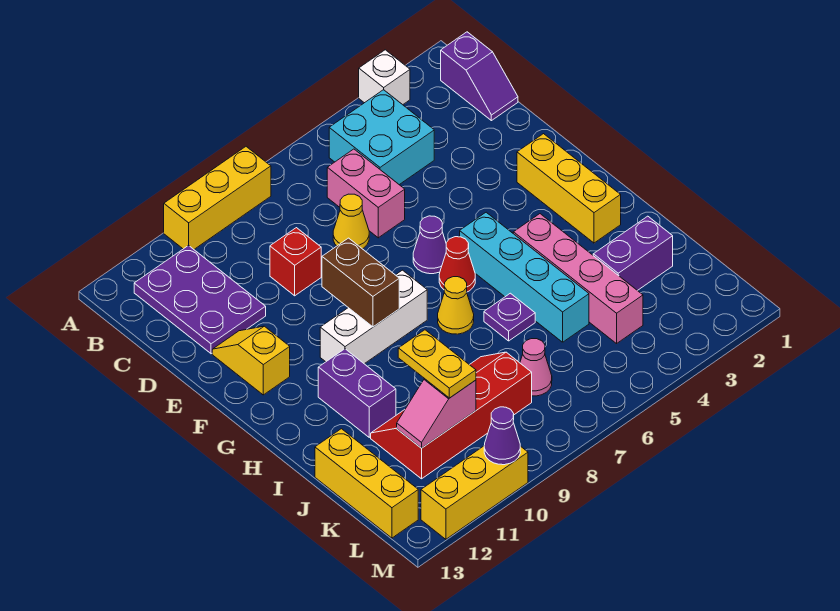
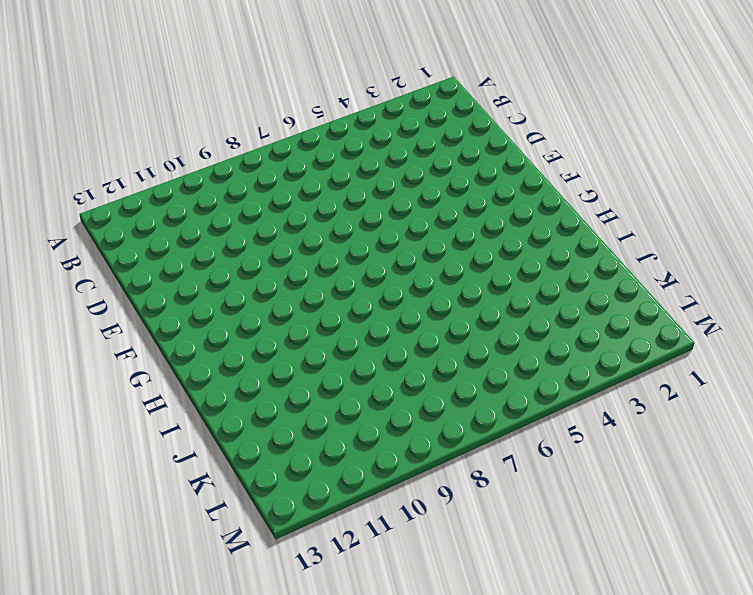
none -> white 1x1 brick [359,50,410,105]
none -> yellow 1x3 brick [164,147,271,249]
none -> purple 1x2 slope [441,32,518,121]

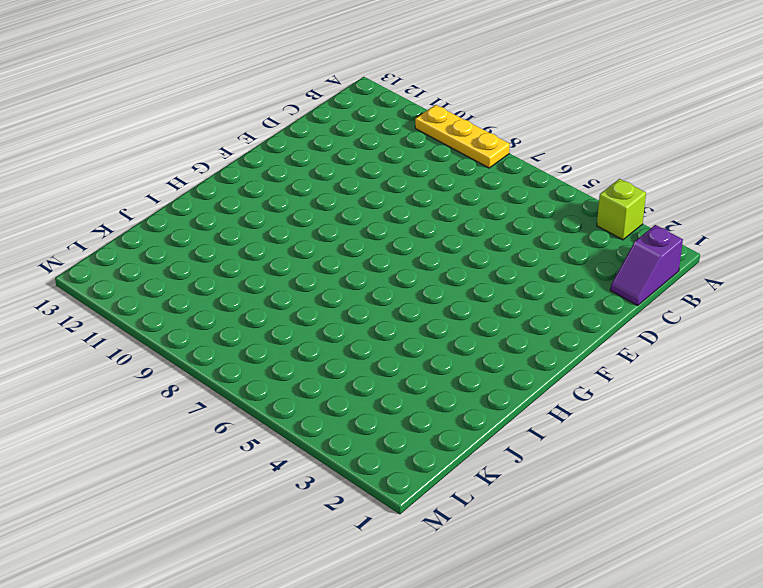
lime 1x1 brick [597,179,646,240] -> white 1x1 brick [359,50,410,105]
yellow 1x3 plate [415,105,510,168] -> yellow 1x3 brick [164,147,271,249]
none -> cyan 2x2 brick [329,90,434,185]
none -> purple 2x3 plate [134,245,266,354]
none -> pink 1x2 brick [327,149,405,238]

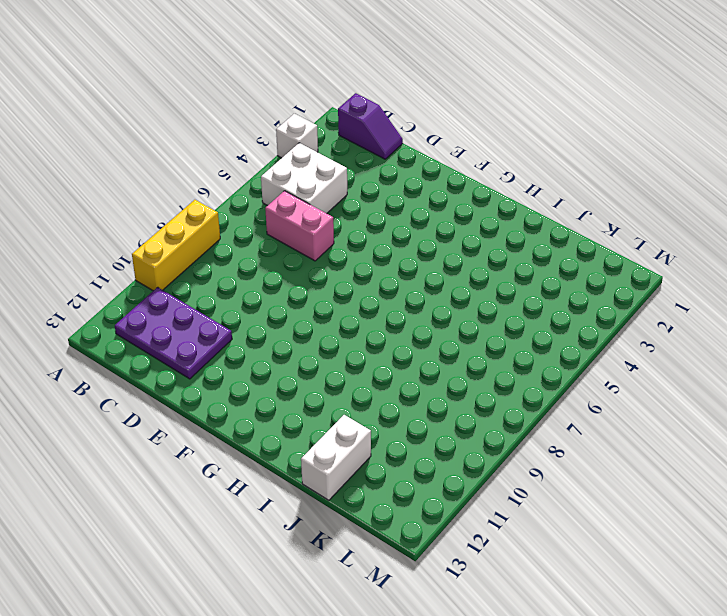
white 2x2 brick [261,143,347,213] -> cyan 2x2 brick [329,90,434,185]
white 1x2 brick [301,415,371,500] -> yellow 1x3 brick [315,429,418,538]
none -> yellow 1x1 cone [333,194,369,249]
none -> red 1x1 brick [270,228,321,296]
none -> yellow 1x2 slope [212,326,290,395]

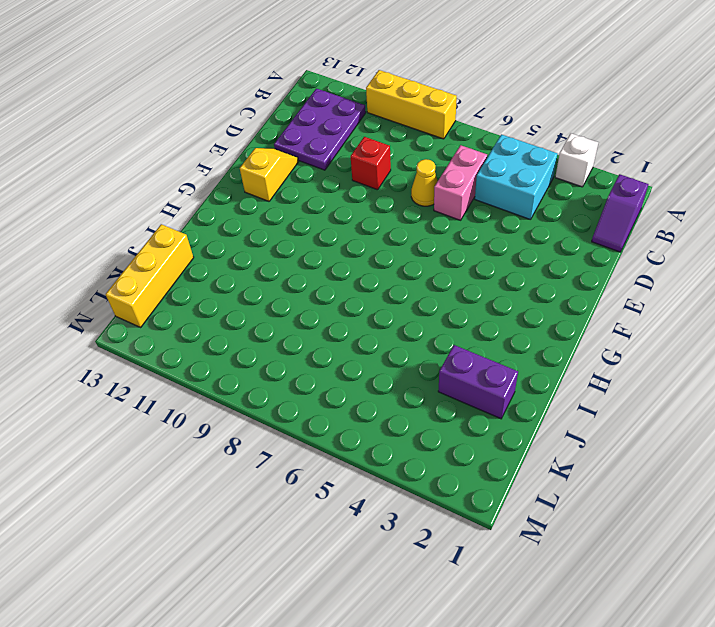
none -> yellow 1x3 brick [517,134,621,243]
none -> purple 1x1 cone [413,216,446,274]
none -> cyan 1x4 brick [460,212,589,342]

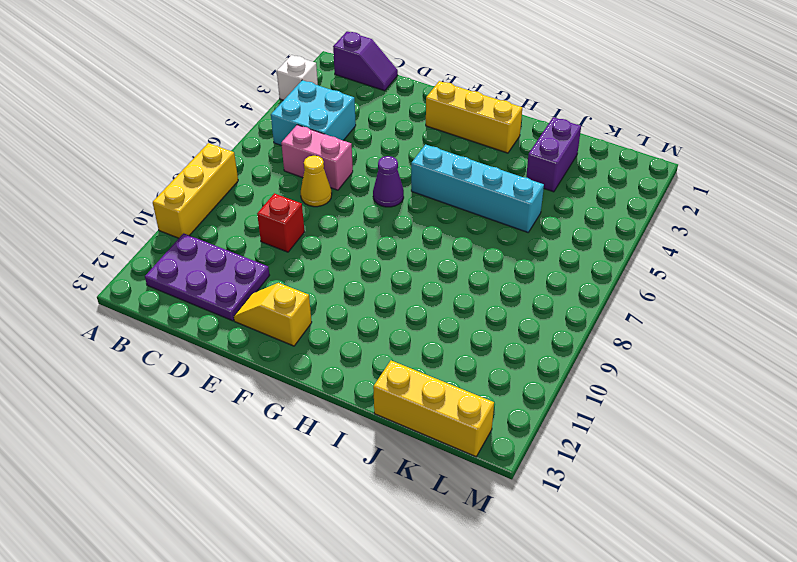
none -> red 1x1 cone [439,237,475,292]
none -> white 1x3 brick [320,270,427,364]
none -> pink 1x4 brick [513,214,643,344]

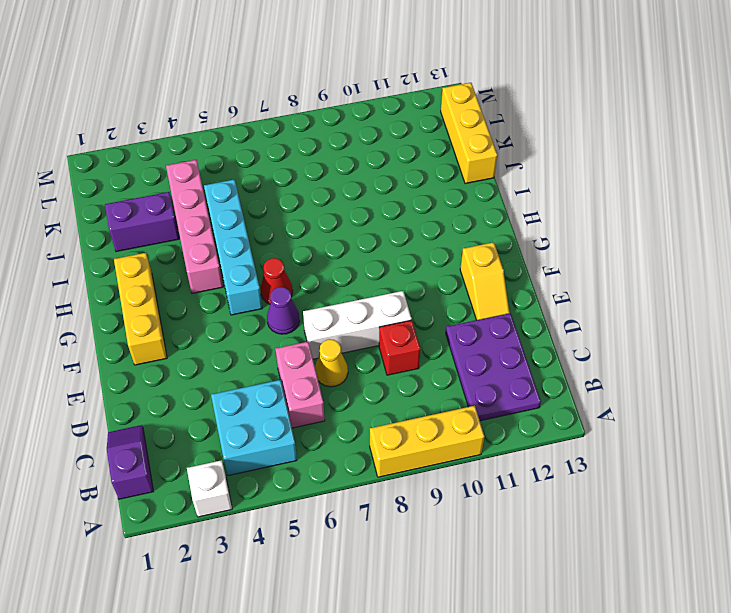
white 1x3 brick [303,291,412,359] -> white 1x3 brick moved to [320,270,427,364]
none -> yellow 1x1 cone [438,277,474,334]
none -> purple 1x2 brick [318,349,396,437]
none -> purple 1x1 plate [484,293,535,341]

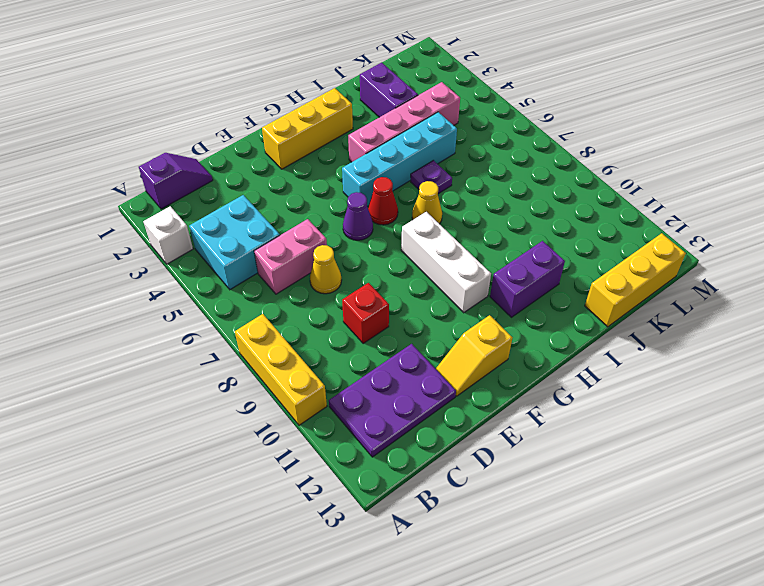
none -> red 2x4 slope [371,352,532,479]
none -> pink 1x1 cone [520,339,552,396]
none -> yellow 1x3 brick [421,446,528,539]

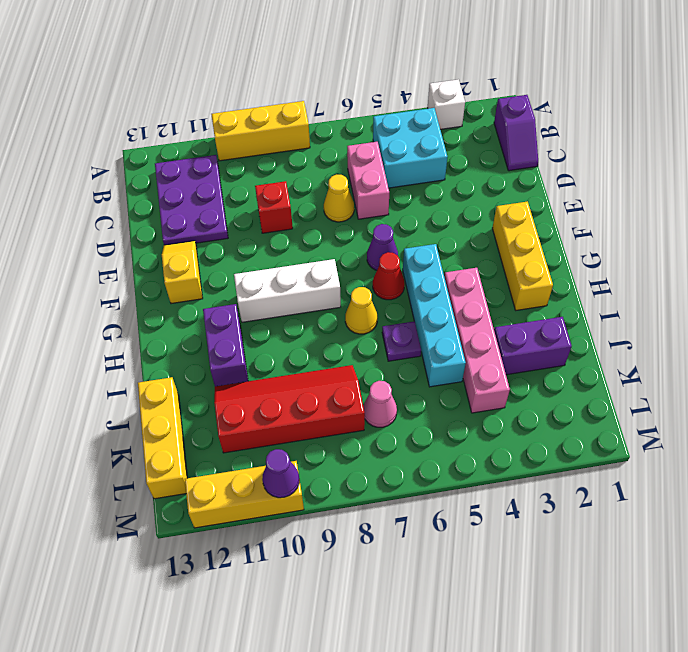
none -> brown 1x2 brick [322,238,399,327]
none -> pink 1x2 slope [397,379,476,448]
none -> yellow 1x2 plate [398,330,476,398]

